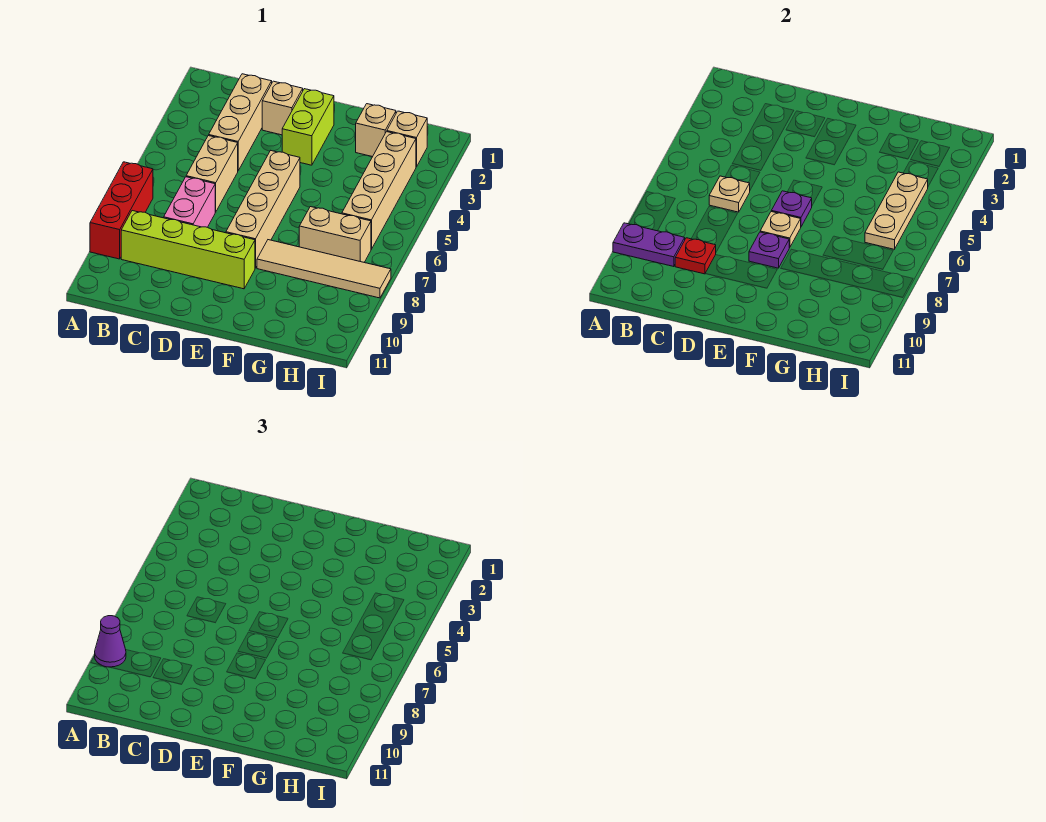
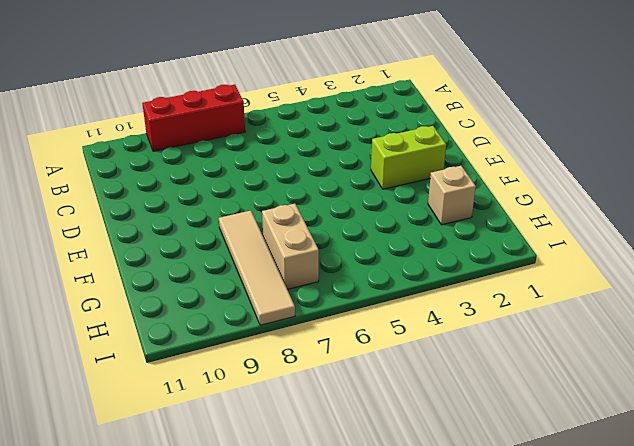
none -> lime 1x4 brick [121,211,255,289]
none -> tan 1x3 brick [209,74,272,171]
none -> tan 1x2 brick [186,136,238,212]

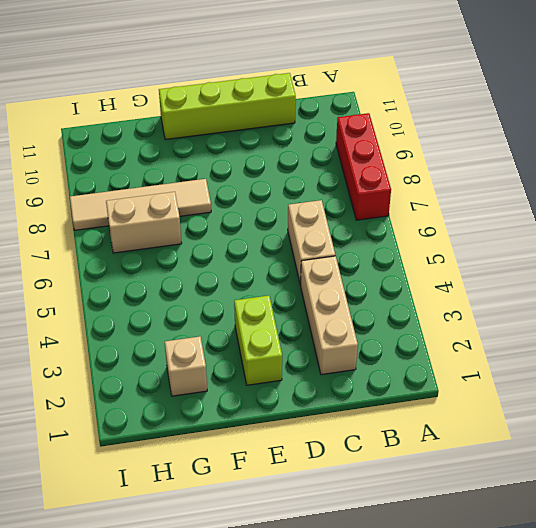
lime 1x4 brick [159,73,296,140] -> lime 1x4 brick moved to [121,211,255,289]
none -> pink 1x2 brick [164,177,215,227]
none -> tan 1x1 brick [262,81,303,135]
none -> tan 1x4 brick [226,151,300,268]

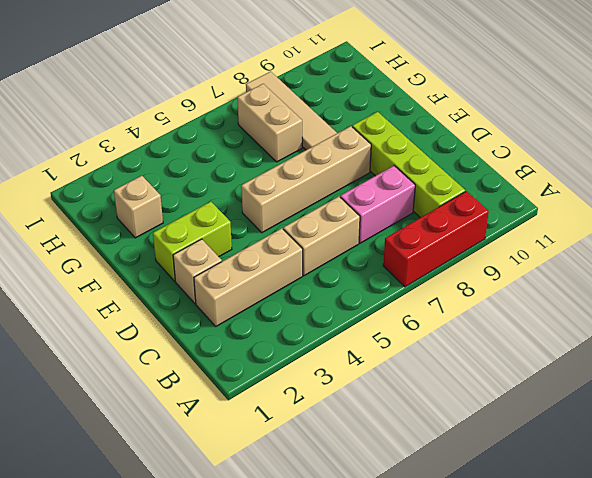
none -> tan 1x1 brick [387,111,427,167]
none -> tan 1x4 brick [342,132,416,249]
none -> purple 1x2 plate [613,223,685,267]

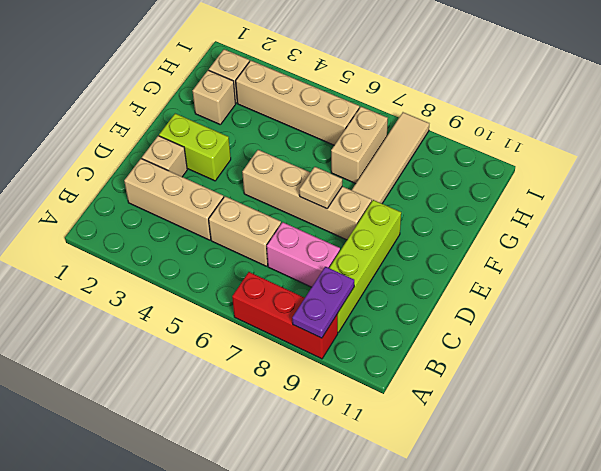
none -> tan 1x1 plate [709,176,750,212]
none -> red 1x1 plate [675,238,716,274]
none -> purple 1x1 plate [771,191,812,226]

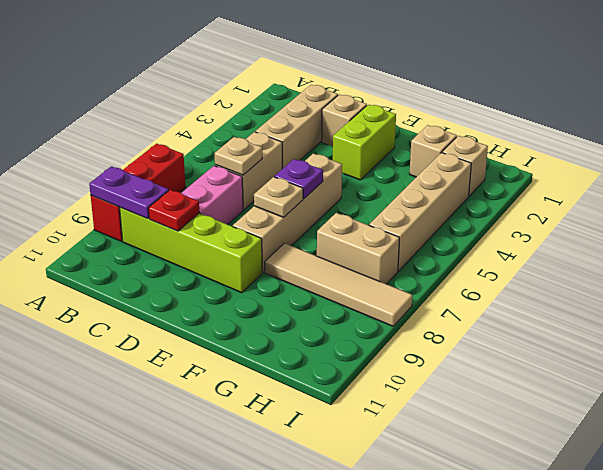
none -> purple 1x1 plate [749,232,789,268]
none -> tan 1x3 plate [865,172,928,249]
none -> purple 1x1 cone [95,616,126,667]

